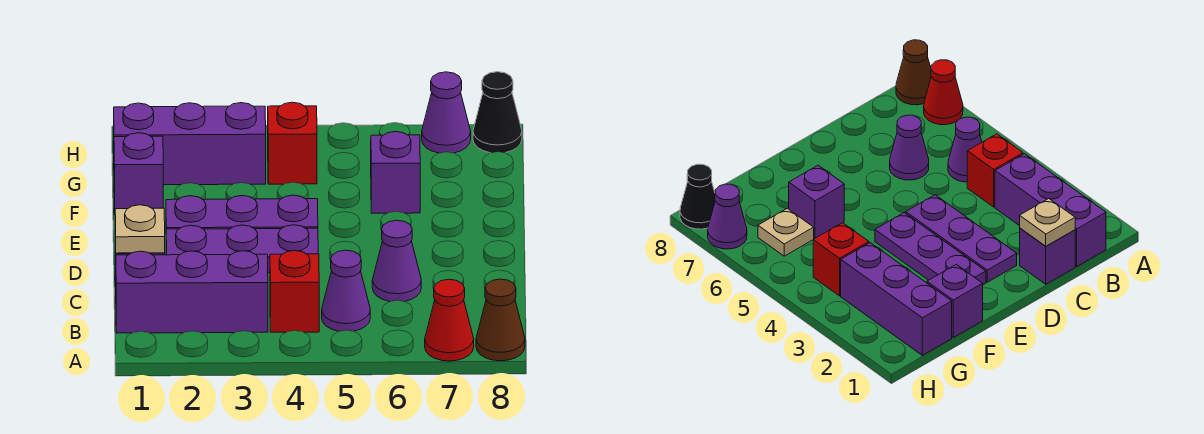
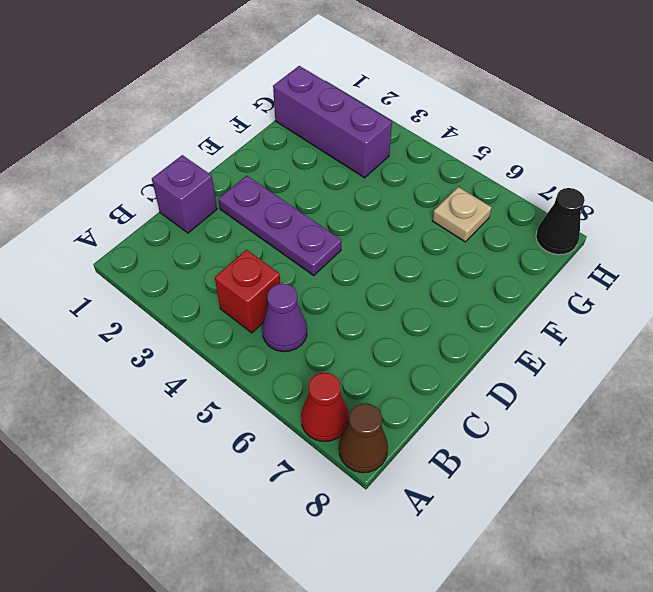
none -> purple 1x3 brick [116,251,268,333]
none -> purple 1x1 cone [372,220,421,302]
none -> purple 1x3 plate [166,195,318,229]

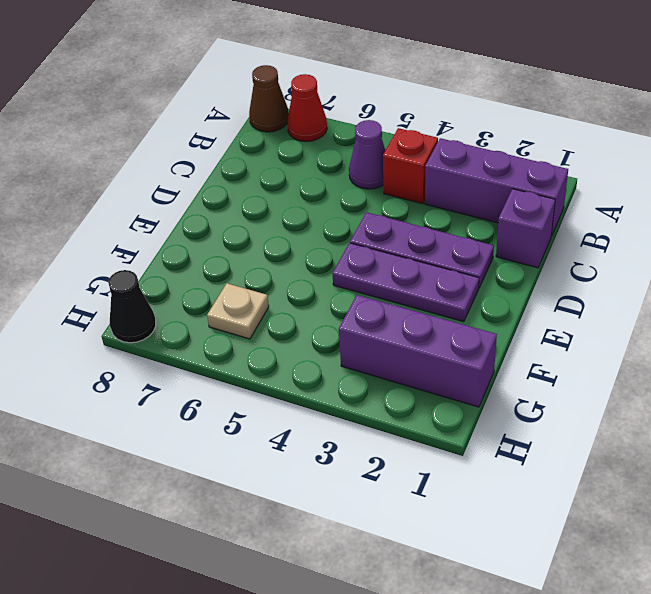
none -> purple 1x1 cone [372,220,421,302]
none -> purple 1x1 brick [114,133,163,214]
none -> purple 1x1 brick [371,132,420,213]

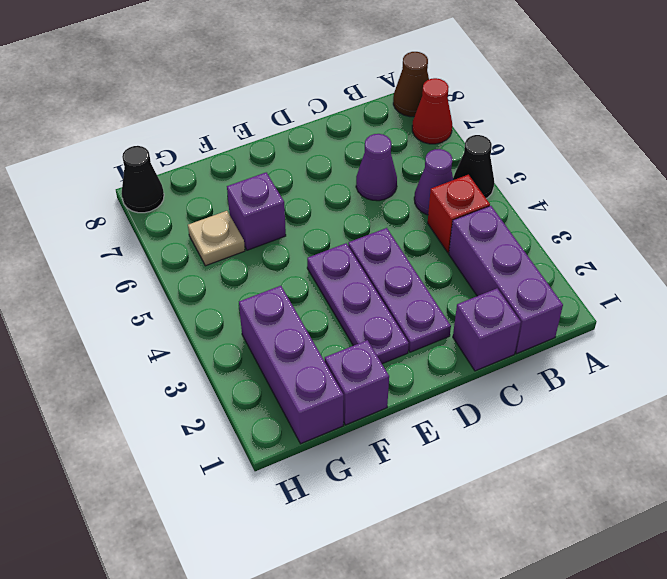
black 1x1 cone [453,135,494,198] -> none
none -> red 1x1 brick [268,102,317,184]
none -> purple 1x1 cone [422,72,471,153]
none -> tan 1x1 plate [115,205,165,253]

